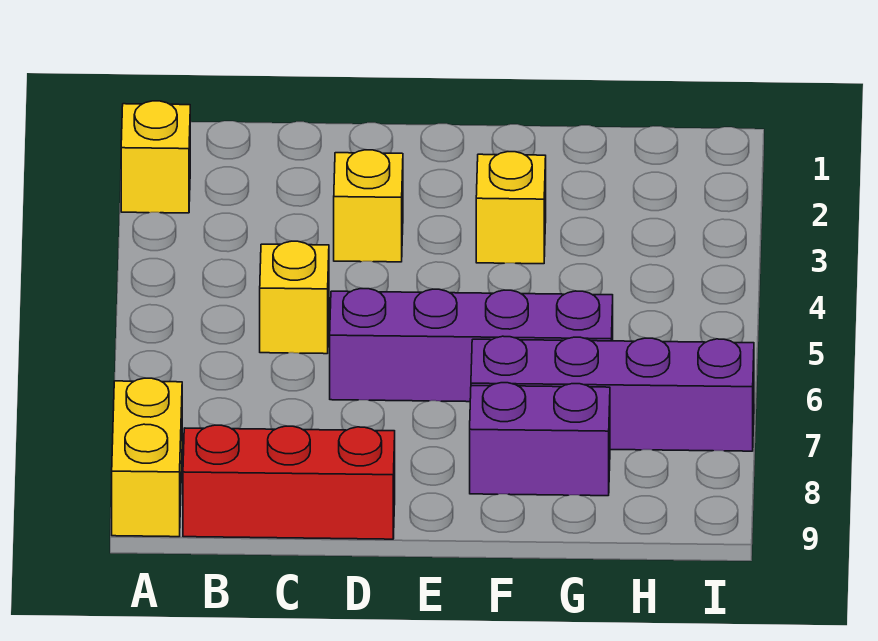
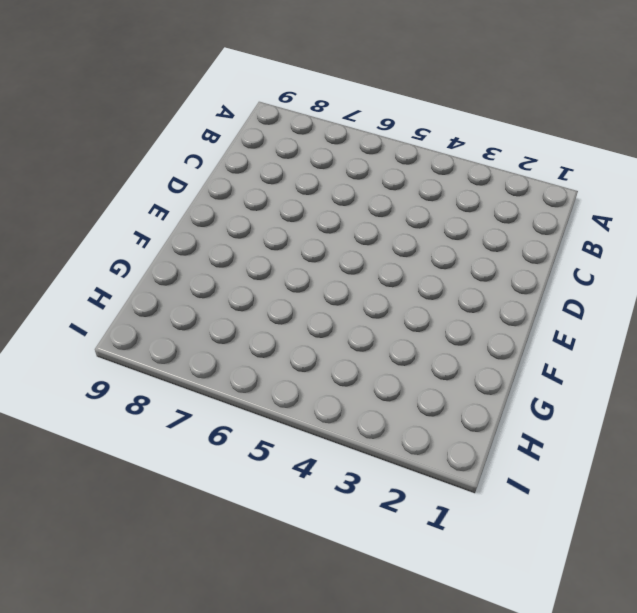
none -> yellow 1x1 brick [121,101,190,213]
none -> yellow 1x2 brick [112,378,182,537]

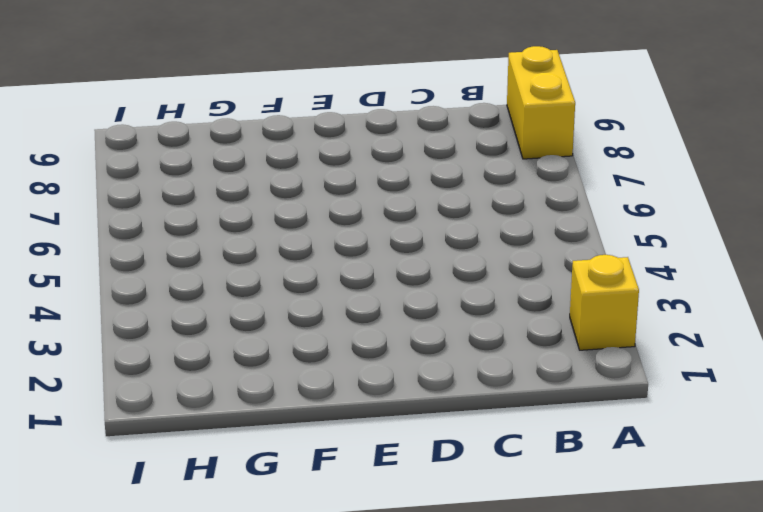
none -> red 1x3 brick [183,425,395,539]
none -> yellow 1x1 brick [260,241,329,354]

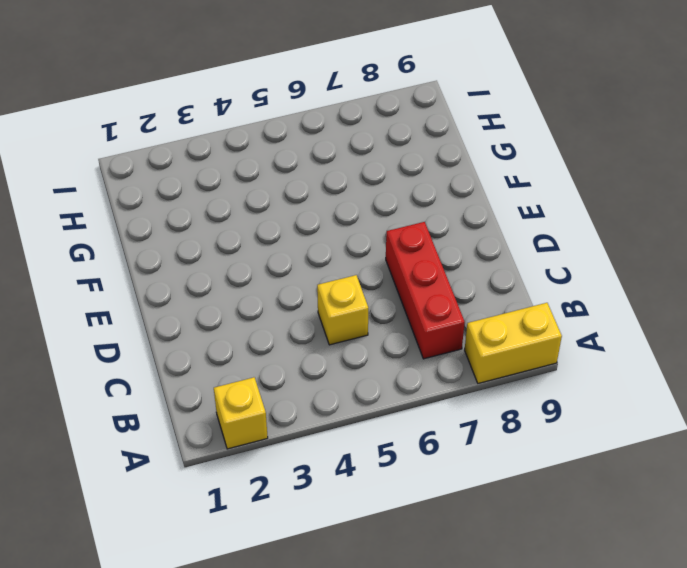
red 1x3 brick [386,222,465,359] -> red 1x3 brick moved to [183,425,395,539]
none -> yellow 1x1 brick [334,150,403,262]
none -> purple 1x4 brick [330,289,613,402]

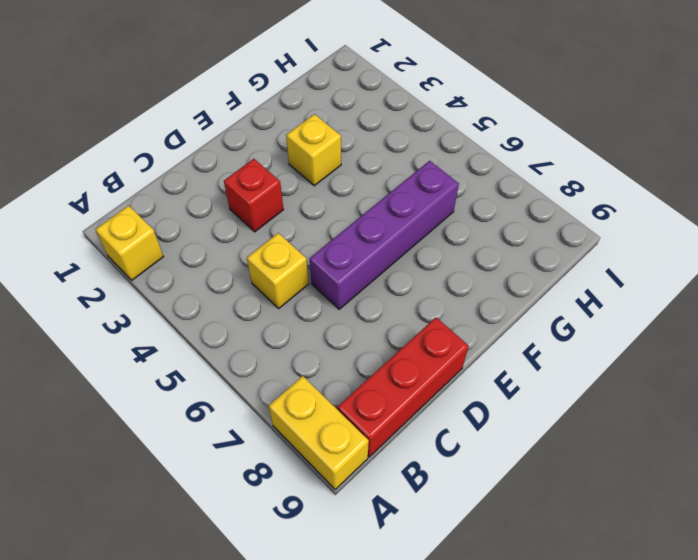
red 1x1 brick [224,159,283,232] -> yellow 1x1 brick [334,150,403,262]
none -> purple 1x4 brick [471,336,754,451]
none -> purple 1x2 brick [470,383,610,496]

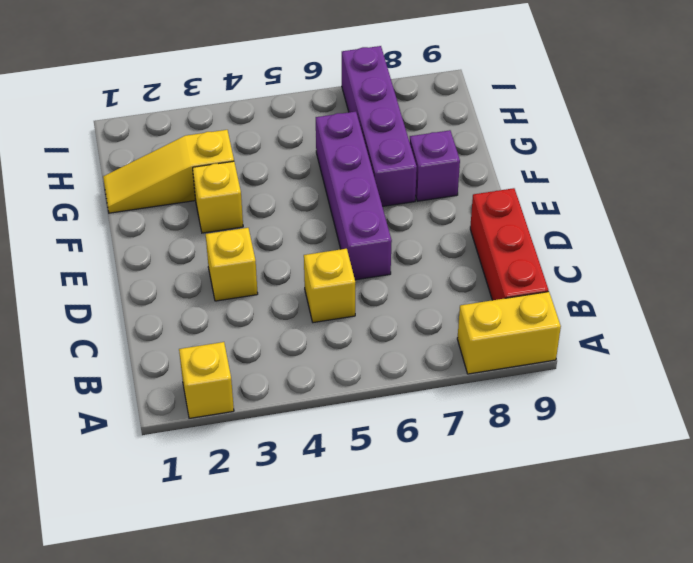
purple 1x1 brick [410,130,460,201] -> purple 1x2 brick [470,383,610,496]
yellow 1x3 slope [103,130,234,213] -> none

